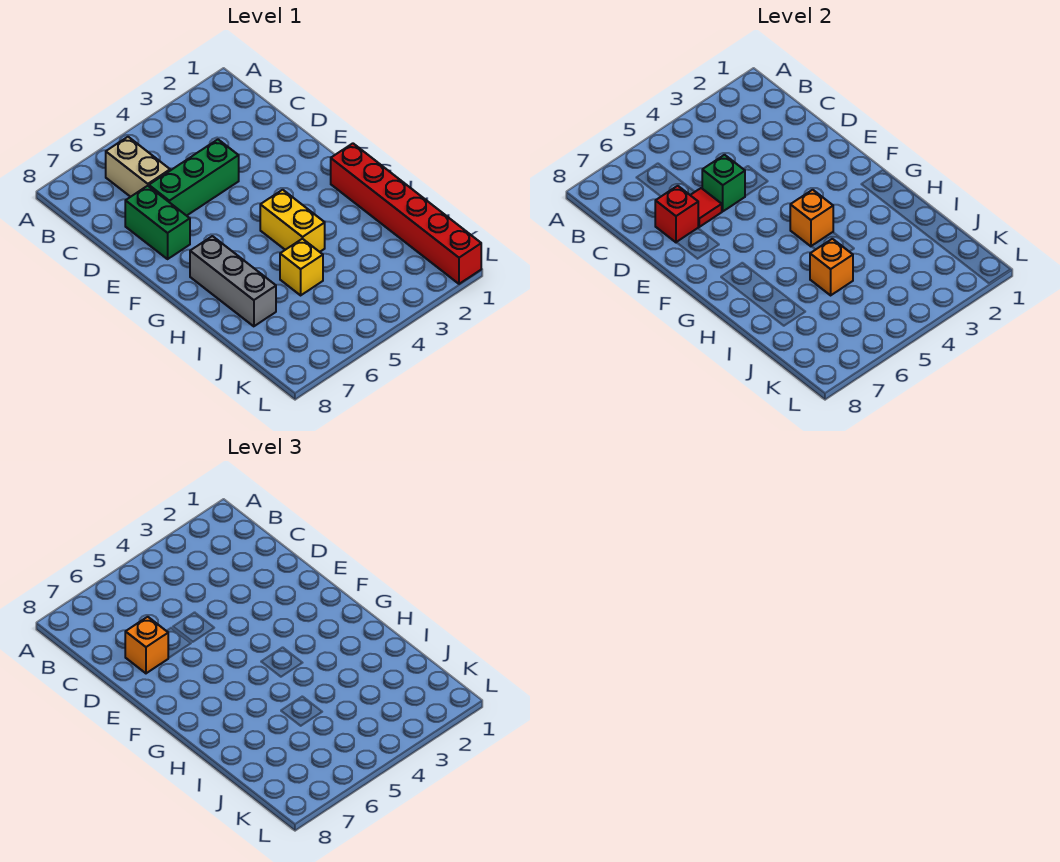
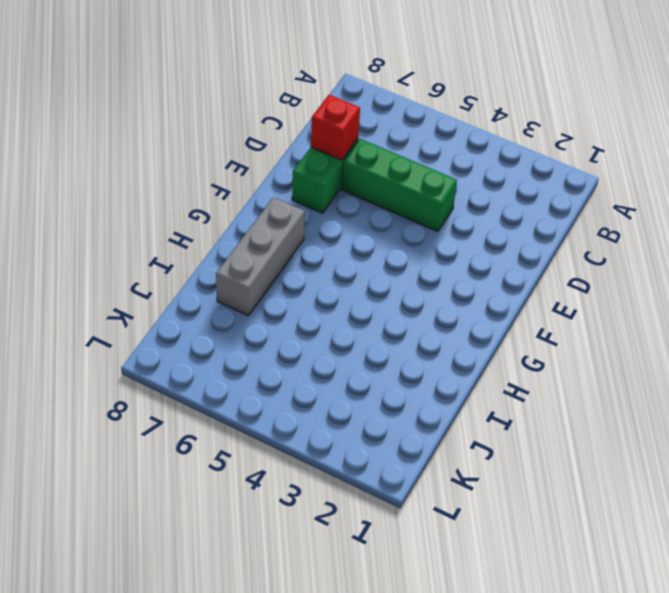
none -> tan 1x2 brick [106,137,170,197]
none -> red 1x6 brick [331,143,481,284]
none -> yellow 1x2 brick [260,190,325,252]

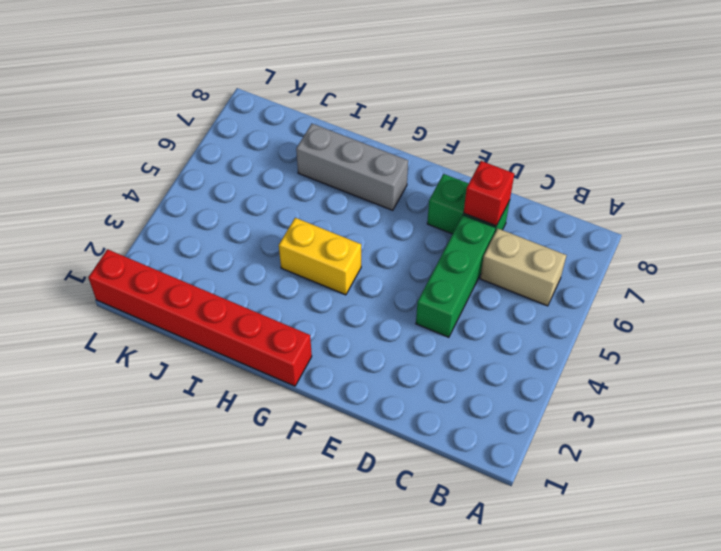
none -> yellow 1x1 brick [280,239,323,295]
none -> green 1x1 brick [702,155,745,211]
none -> red 1x1 tile [691,188,722,227]

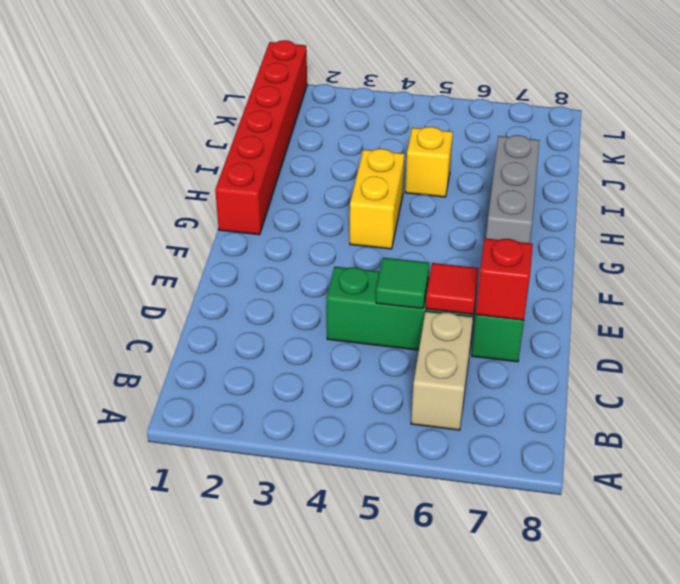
green 1x1 tile [376,257,429,309] -> green 1x1 brick [702,155,745,211]
none -> orange 1x1 brick [790,190,833,246]
none -> orange 1x1 brick [810,239,853,295]
none -> orange 1x1 brick [125,617,168,673]

